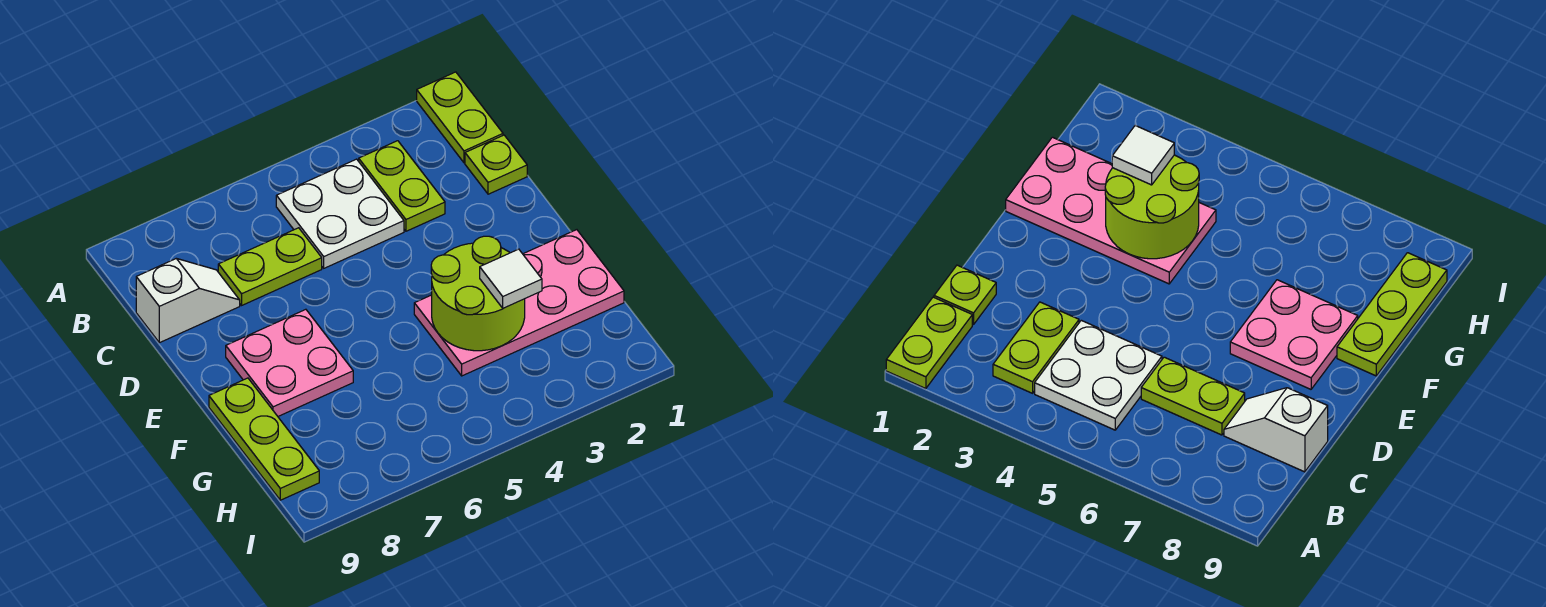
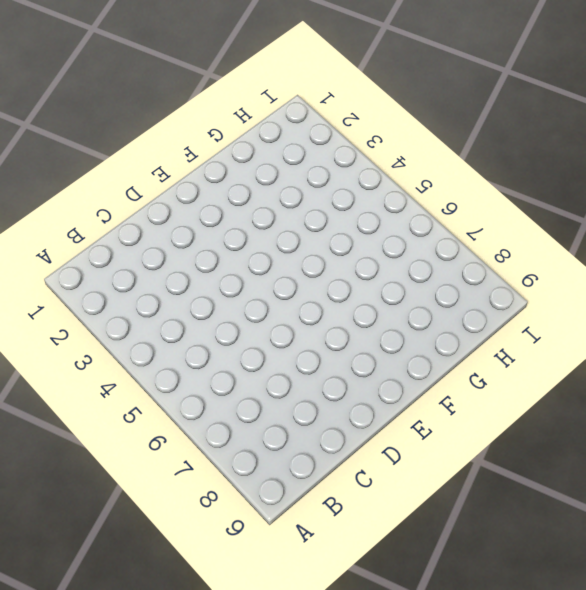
none -> lime 1x2 plate [417,72,503,163]
none -> lime 1x2 plate [359,141,445,231]

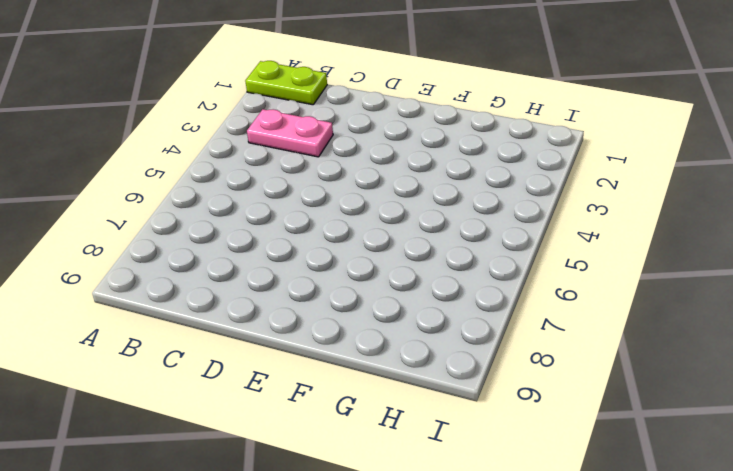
pink 1x2 plate [247,109,333,157] -> lime 1x2 plate [359,141,445,231]
none -> white 2x2 plate [276,159,404,268]
none -> lime 1x1 plate [465,135,527,194]

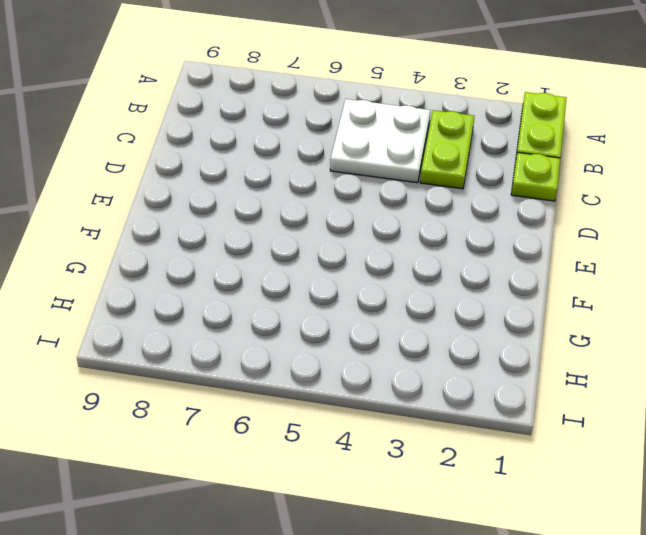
none -> lime 1x2 plate [218,228,322,305]
none -> white 1x2 slope [136,259,240,343]

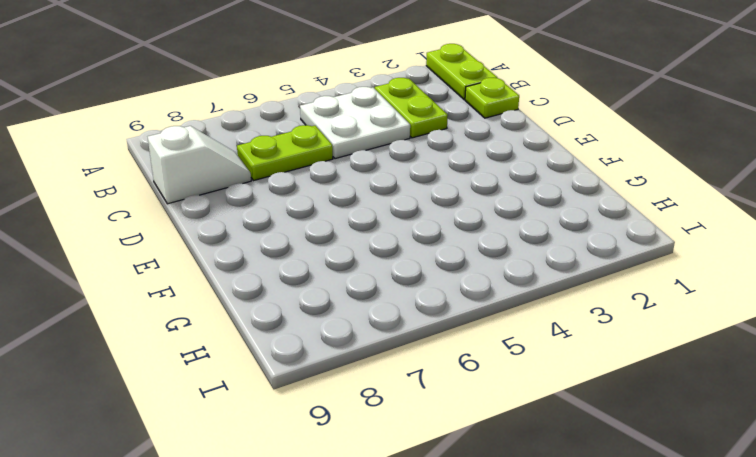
none -> pink 2x2 plate [226,309,353,416]
none -> pink 2x4 plate [414,230,624,376]

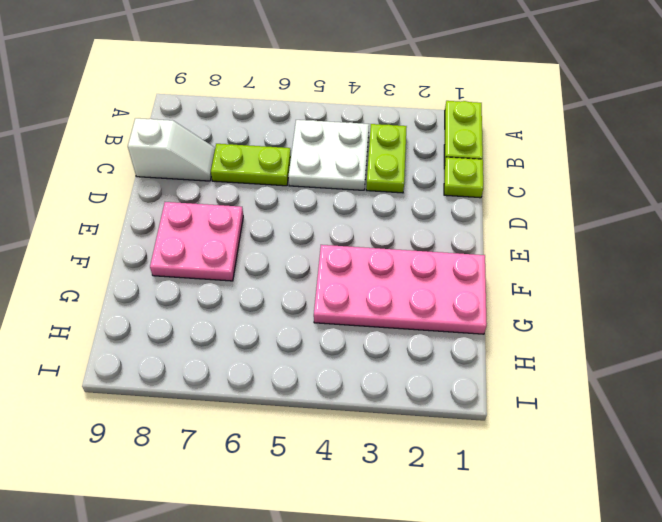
none -> lime 1x3 plate [209,378,319,500]
none -> lime 2x2 round brick [431,236,525,351]

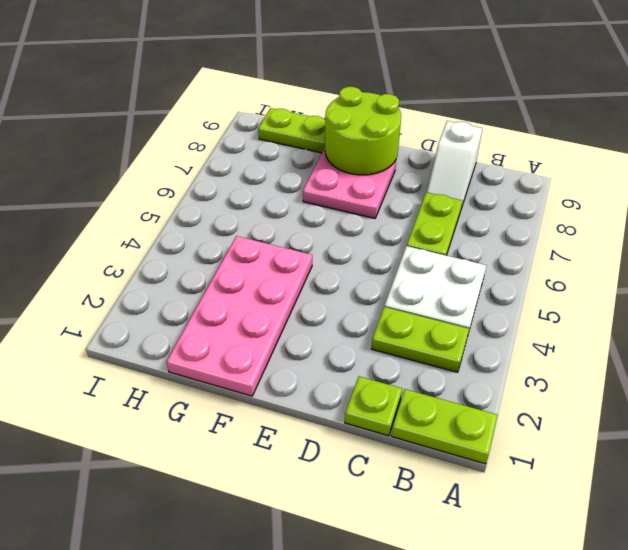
lime 2x2 round brick [325,87,401,175] -> lime 2x2 round brick moved to [431,236,525,351]
none -> white 1x1 tile [480,249,542,308]

